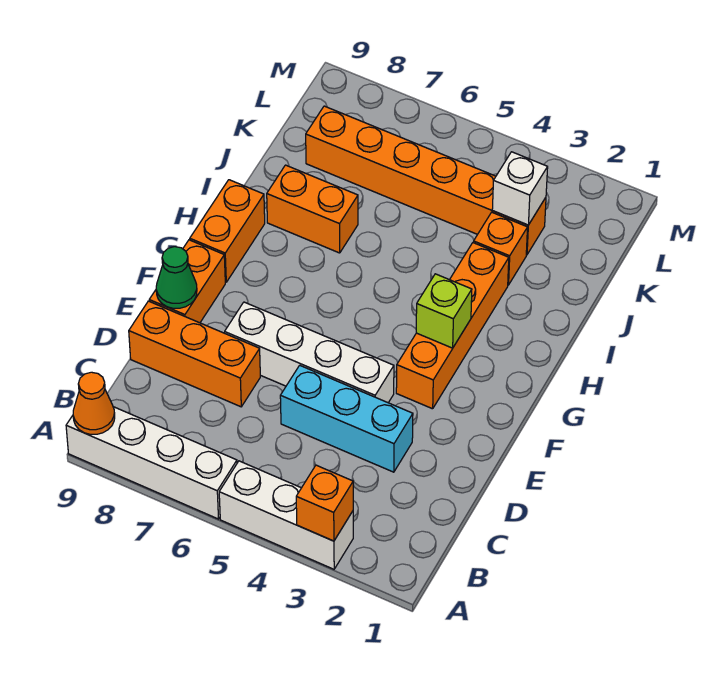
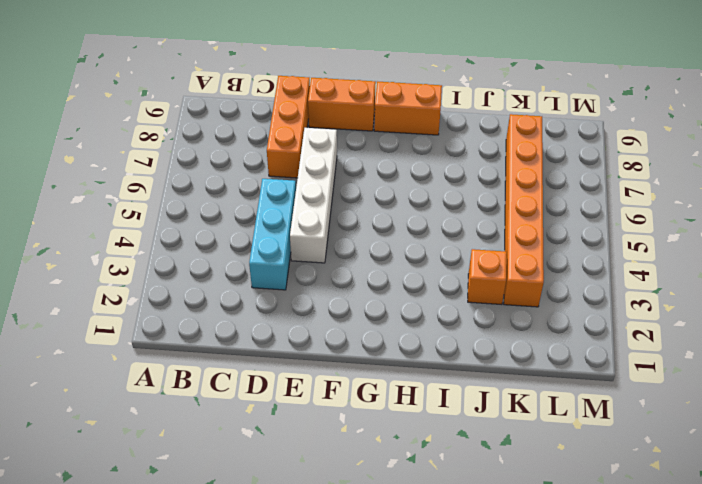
none -> white 1x3 brick [219,461,353,569]
none -> white 1x4 brick [66,407,237,519]
none -> orange 1x4 brick [396,243,509,409]

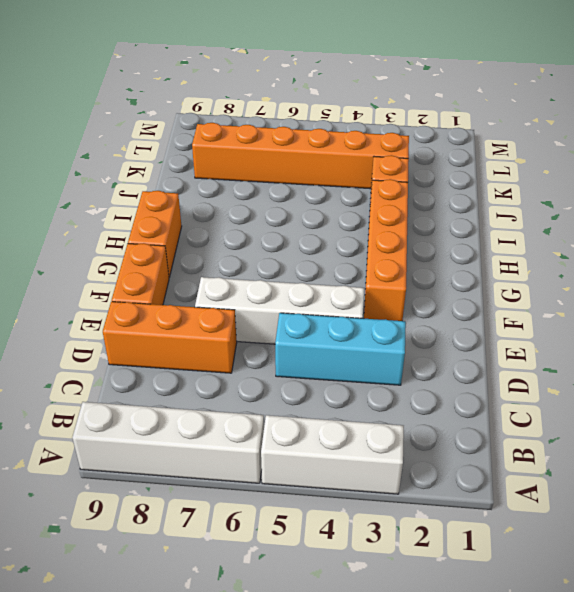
none -> orange 1x2 brick [267,165,358,253]
none -> orange 1x1 brick [296,465,353,541]
none -> orange 1x1 cone [73,372,115,434]

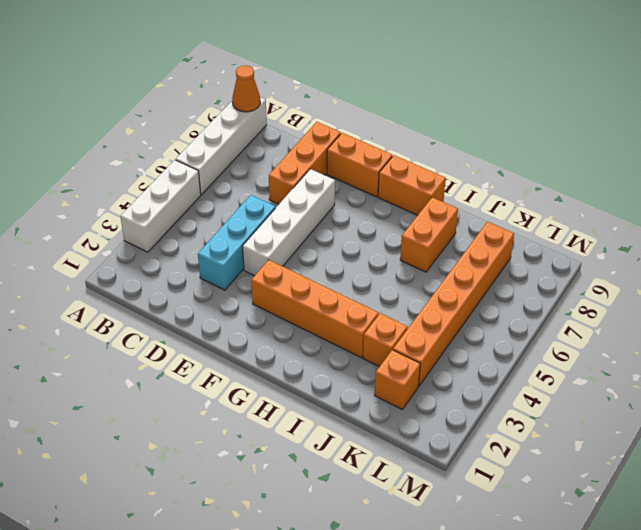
orange 1x1 brick [375,350,420,409] -> orange 1x1 brick moved to [296,465,353,541]
none -> green 1x1 cone [156,247,197,308]
none -> lime 1x1 brick [416,274,472,348]
none -> white 1x1 brick [492,152,548,225]

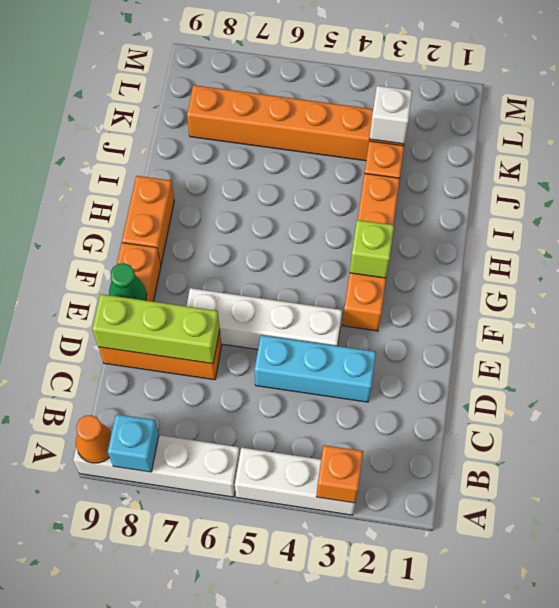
cyan 1x1 brick [108,414,159,472] -> none
lime 1x3 brick [92,294,220,364] -> none
none -> orange 1x2 brick [267,165,358,253]

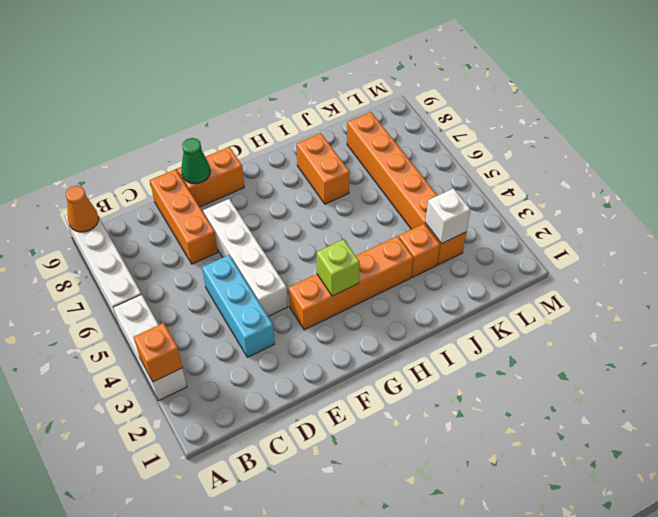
none -> orange 1x2 brick [190,180,265,282]

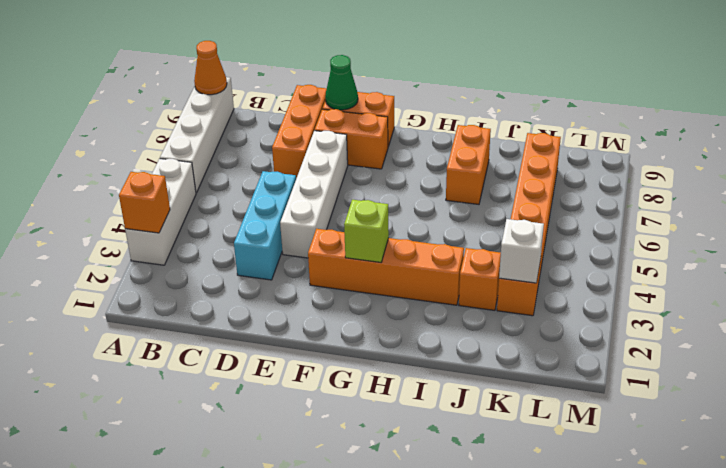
orange 1x2 brick [315,109,388,169] -> orange 1x2 brick moved to [190,180,265,282]

